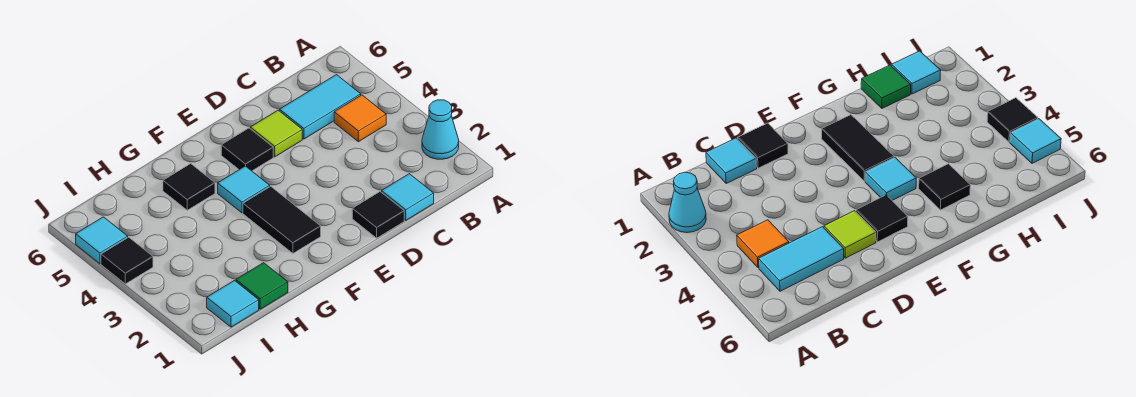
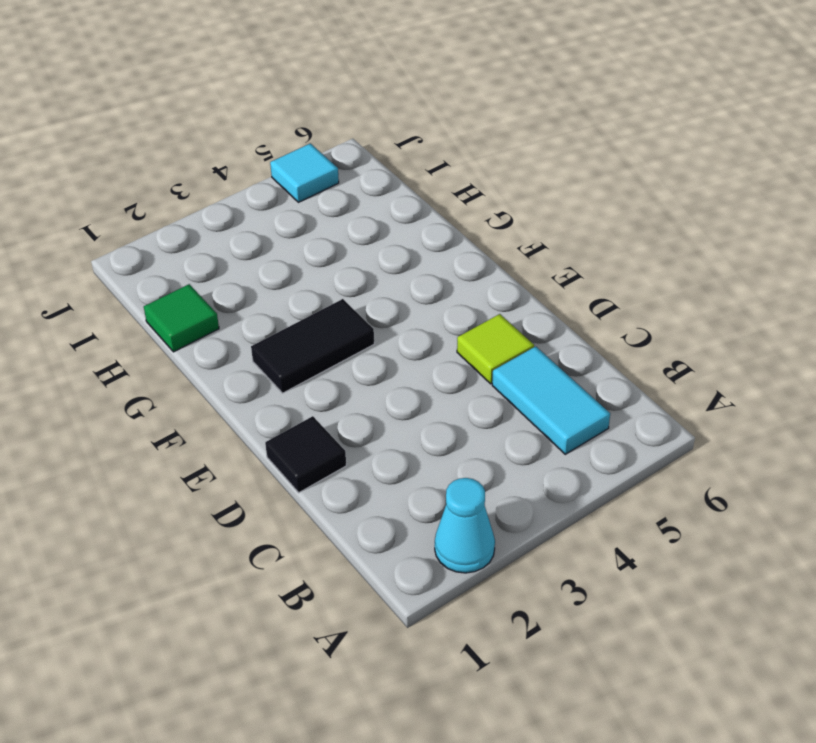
none -> orange 1x1 tile [334,95,386,142]
none -> cyan 1x1 tile [382,174,434,220]
none -> black 1x1 tile [221,128,273,171]

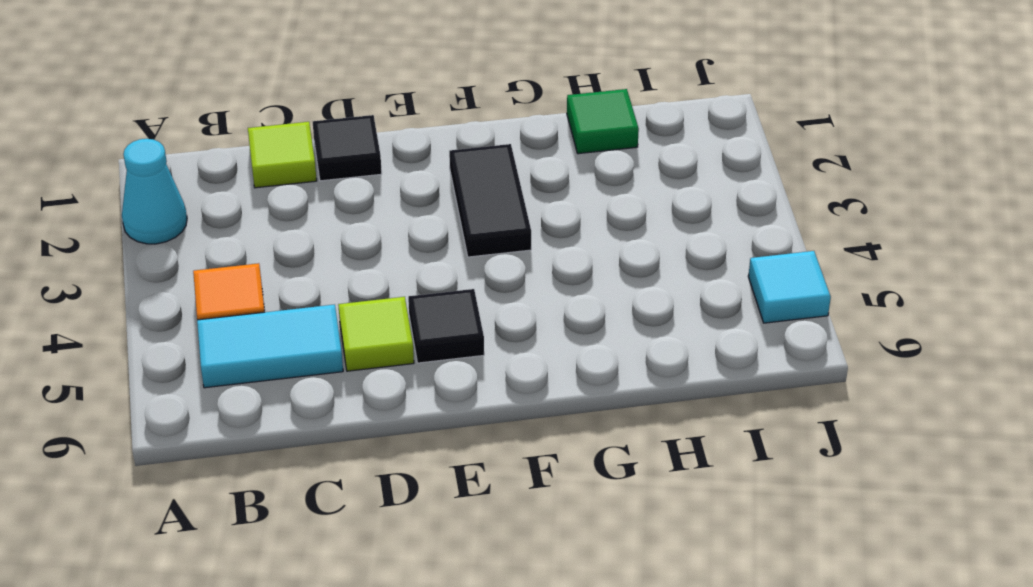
lime 1x1 tile [248,122,317,188] -> cyan 1x1 tile [382,174,434,220]
none -> cyan 1x1 tile [218,166,270,213]
none -> black 1x1 tile [163,164,215,210]
none -> cyan 1x1 tile [207,281,259,327]

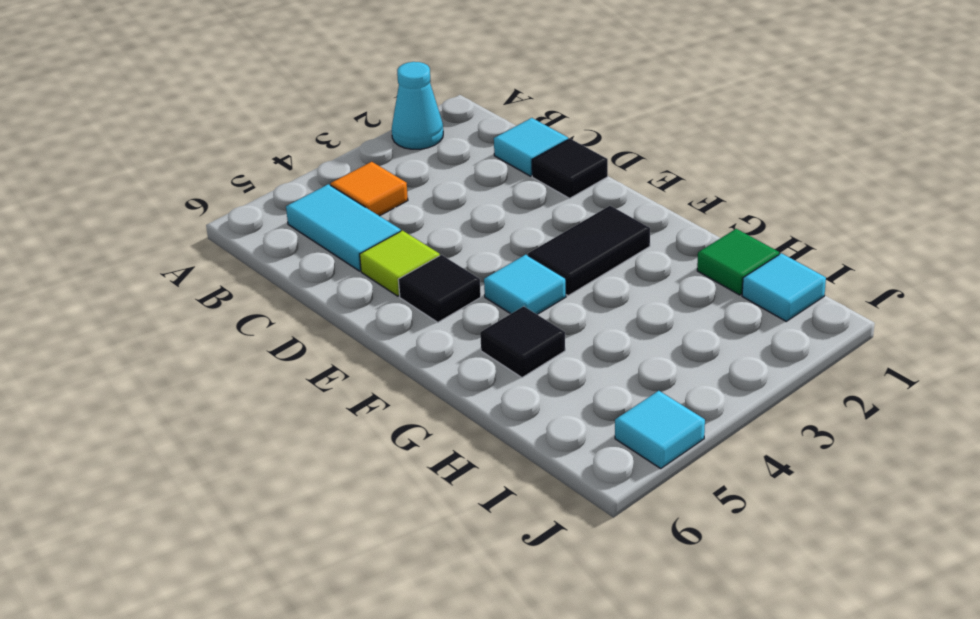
none -> black 1x1 tile [101,237,153,284]

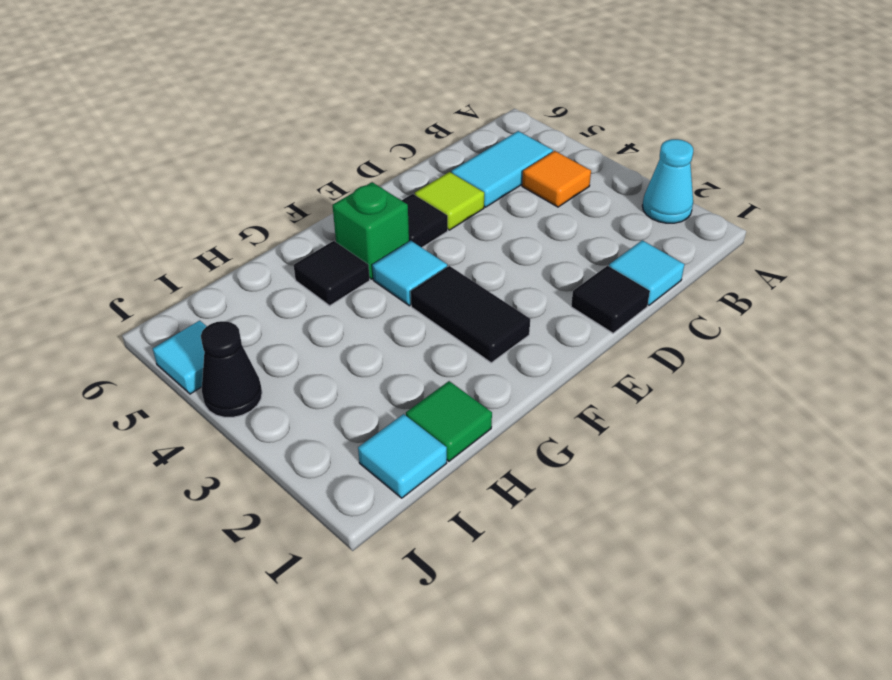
green 1x1 brick [333,182,409,279] -> none
black 1x1 cone [201,321,262,417] -> black 1x1 tile [101,237,153,284]

